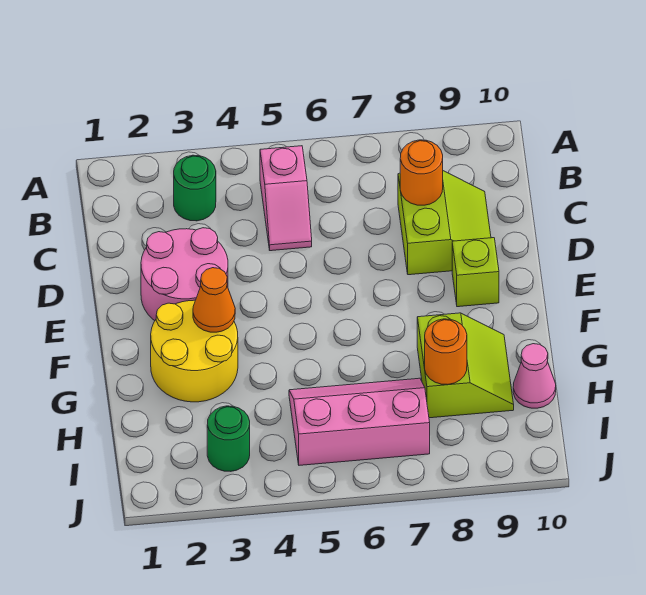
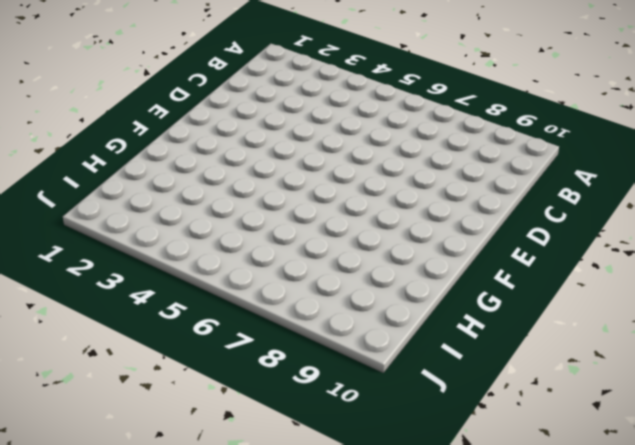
none -> green 1x1 round brick [174,155,216,221]
none -> pink 1x2 slope [260,146,312,251]
none -> lime 2x2 slope [398,171,491,275]

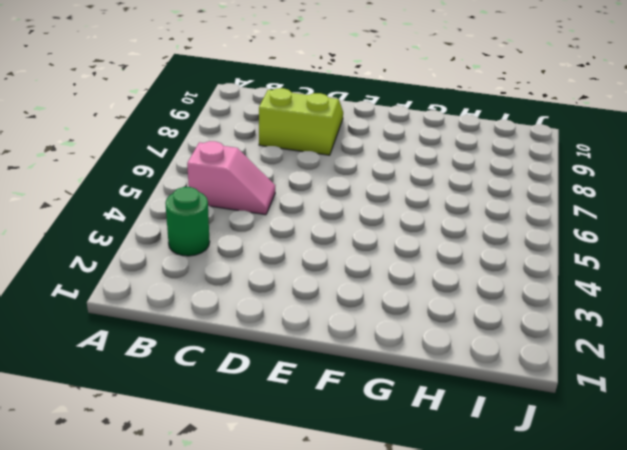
none -> pink 2x2 round brick [141,228,228,321]
none -> lime 1x1 brick [452,238,499,307]
none -> yellow 2x2 round brick [151,300,238,402]

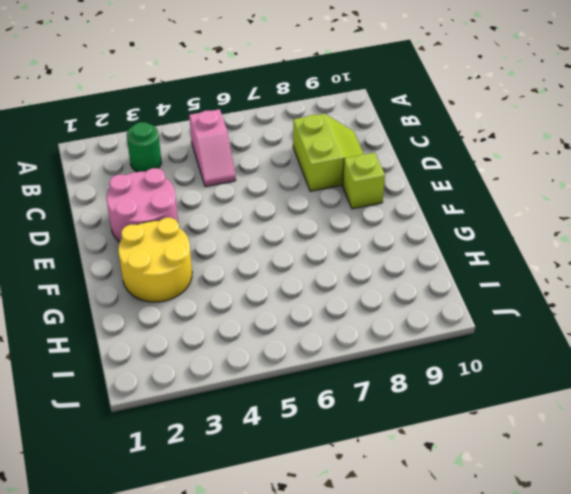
none -> lime 2x2 slope [417,313,514,418]
none -> pink 2x3 slope [289,378,430,465]
none -> pink 1x1 cone [513,344,556,408]

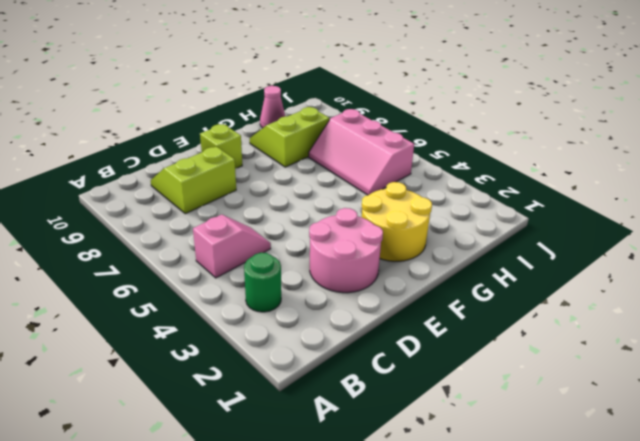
none -> green 1x1 round brick [207,406,250,471]
none -> orange 1x1 round brick [400,140,443,205]
none -> orange 1x1 cone [193,268,235,332]

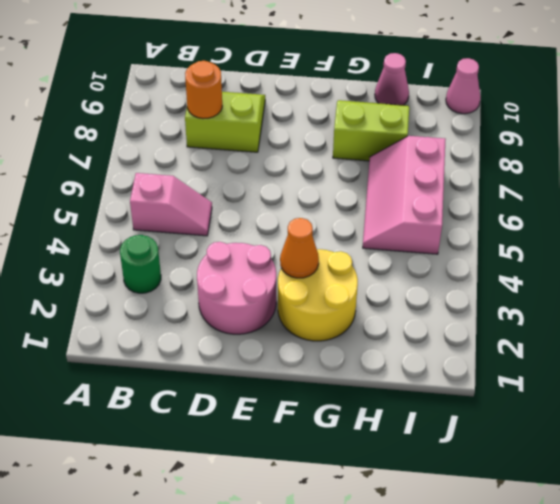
pink 1x1 cone [446,58,481,114] -> none
none -> lime 1x1 brick [452,238,499,307]
none -> green 1x1 round brick [207,406,250,471]
none -> orange 1x1 round brick [425,319,467,384]

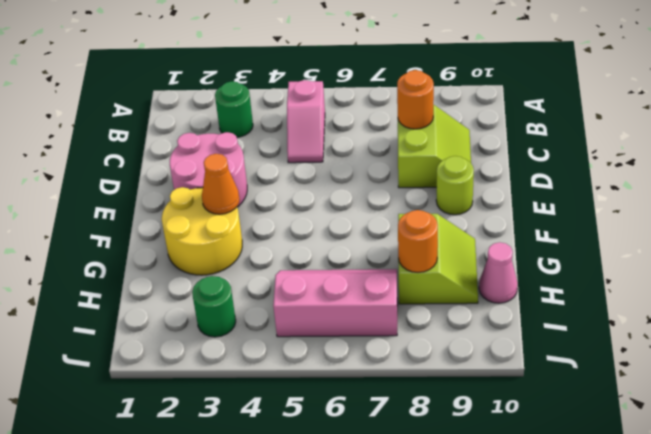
lime 1x1 round brick [436,156,474,215] -> lime 1x1 brick [452,238,499,307]

